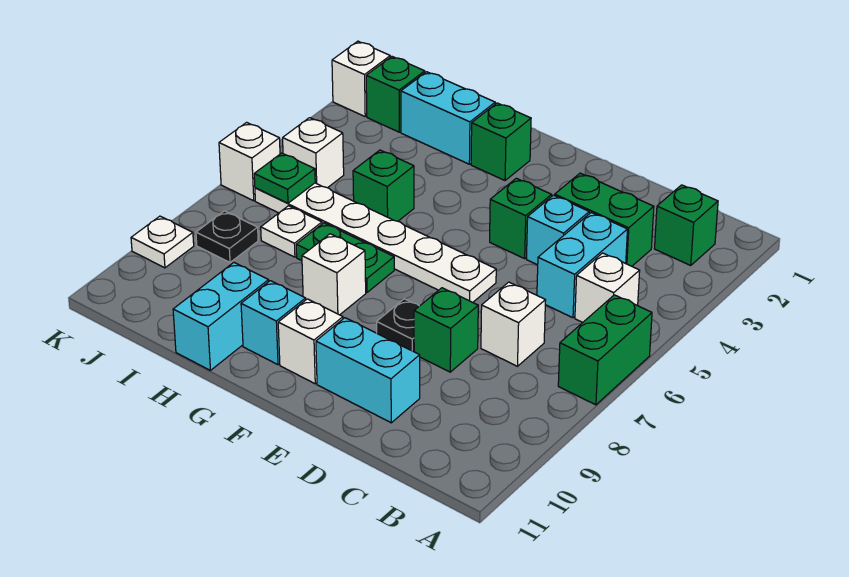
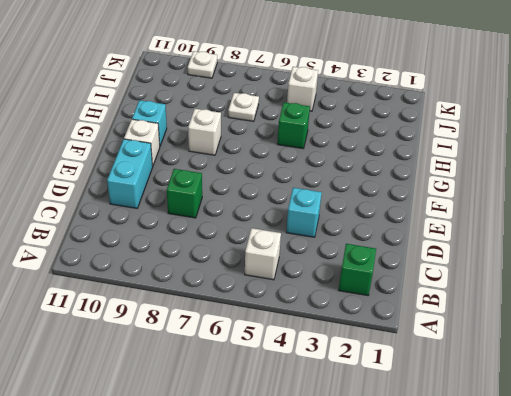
none -> green 1x2 brick [558,295,652,405]
none -> green 1x2 brick [555,173,654,266]
none -> cyan 1x2 brick [537,213,628,318]

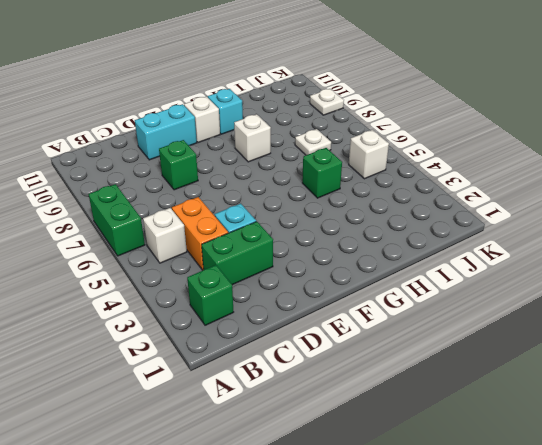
orange 1x2 brick [172,197,228,270] -> cyan 1x2 brick [537,213,628,318]
none -> white 1x1 brick [481,282,546,366]
none -> green 1x1 brick [490,178,552,259]
none -> white 1x6 plate [255,183,496,302]

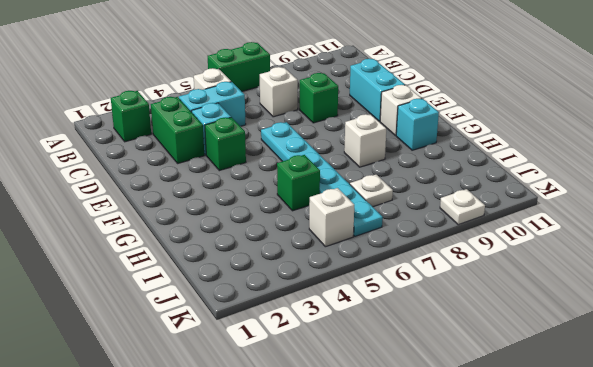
cyan 1x6 plate [261,122,383,236] -> white 1x6 plate [255,183,496,302]
none -> black 1x1 plate [377,299,419,352]
none -> green 1x1 brick [471,103,531,180]
none -> green 1x2 plate [296,223,394,292]

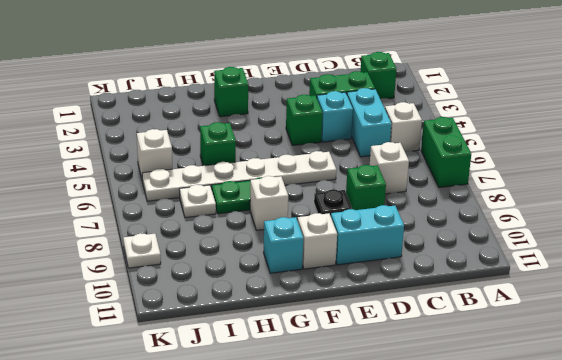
none -> cyan 1x2 brick [401,72,495,164]
none -> cyan 1x2 brick [173,263,269,370]
none -> green 1x1 brick [366,57,425,132]

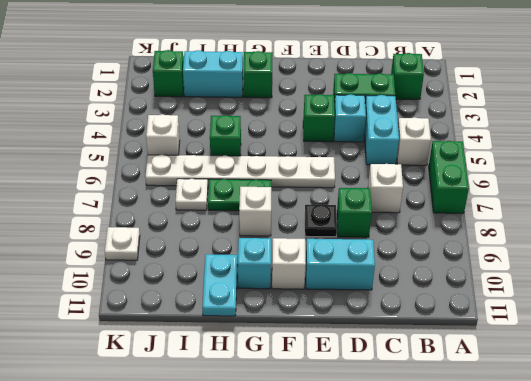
cyan 1x2 plate [202,254,237,316] -> cyan 1x2 brick [173,263,269,370]
none -> black 1x1 plate [196,211,258,262]
none -> white 1x1 brick [332,41,390,116]
none -> white 1x1 brick [219,122,280,201]

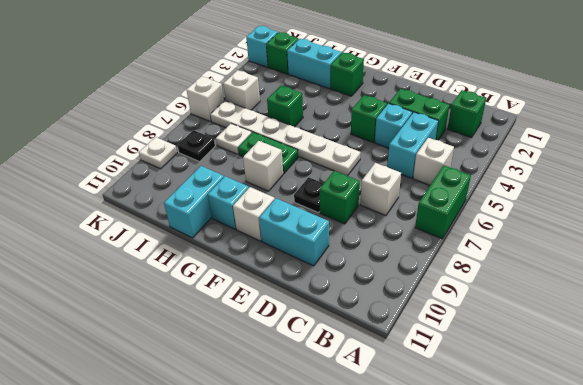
cyan 1x1 brick [246,26,278,67] -> white 1x1 brick [332,41,390,116]
none -> green 1x1 plate [254,153,315,203]

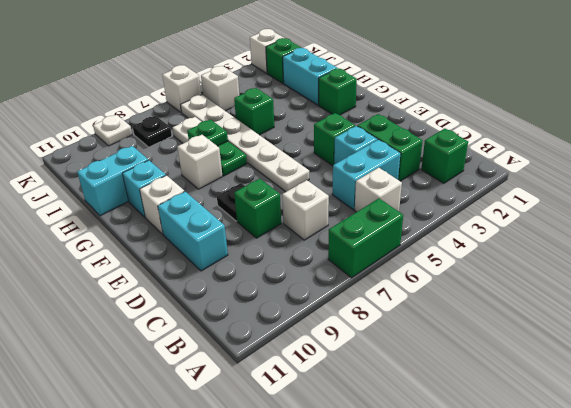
green 1x1 plate [187,120,228,146] -> green 1x1 plate moved to [254,153,315,203]

